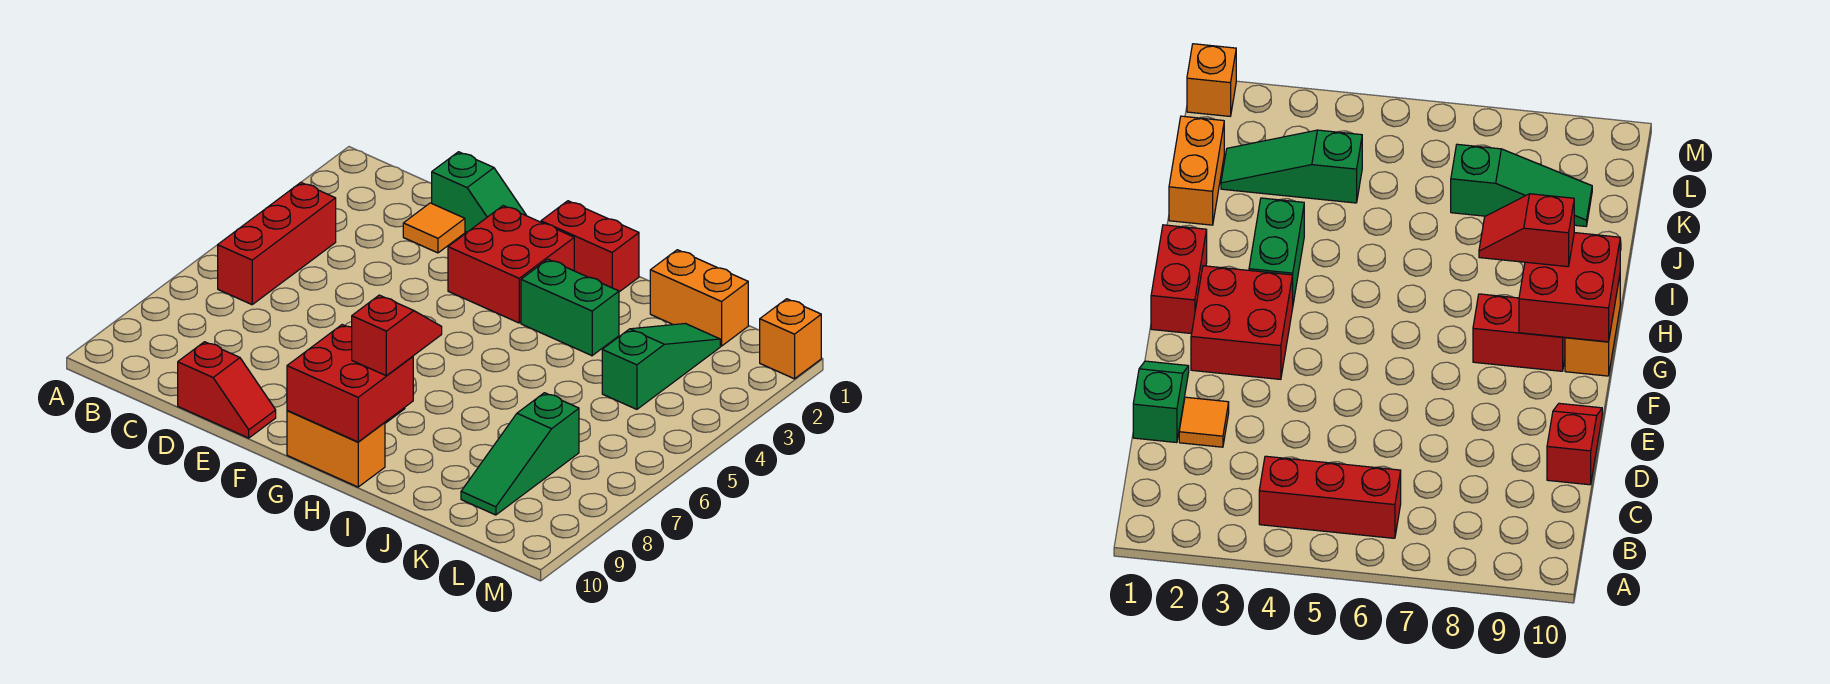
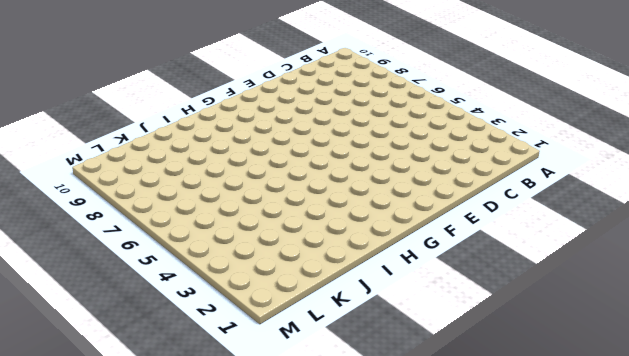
none -> red 1x3 brick [218,183,336,305]
none -> green 1x2 slope [432,152,527,232]
none -> orange 1x1 tile [403,203,465,253]

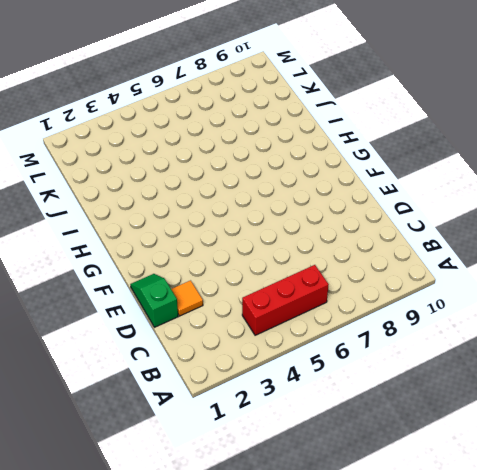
none -> red 1x2 slope [178,342,276,438]
none -> red 2x2 brick [448,206,574,323]
none -> red 1x2 brick [541,201,639,292]

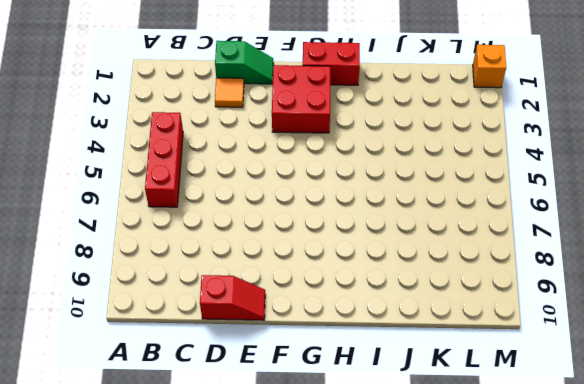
none -> red 1x2 brick [1473,294,1565,371]
none -> orange 1x2 brick [287,411,385,487]
none -> green 1x2 brick [521,259,619,356]

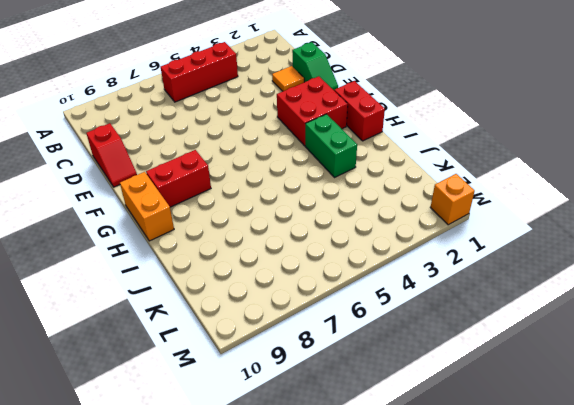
none -> orange 1x2 brick [650,250,748,346]
none -> green 1x3 slope [602,324,720,409]
none -> green 1x3 slope [461,393,579,515]

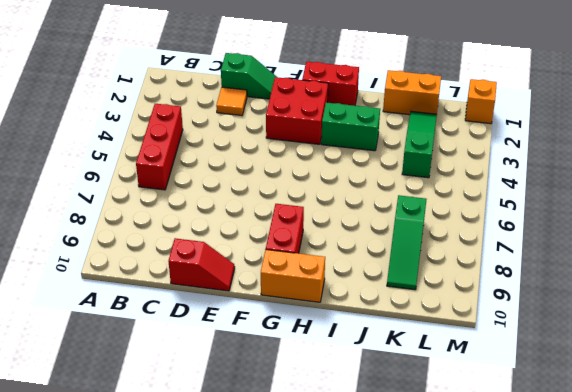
none -> red 2x2 brick [287,325,413,442]
none -> red 1x2 slope [352,295,442,376]

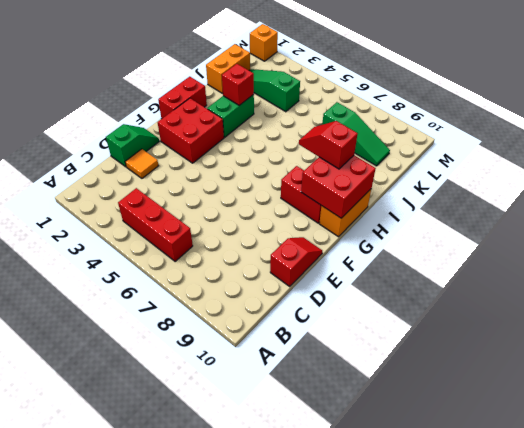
red 1x1 brick [222,64,254,105] -> none

